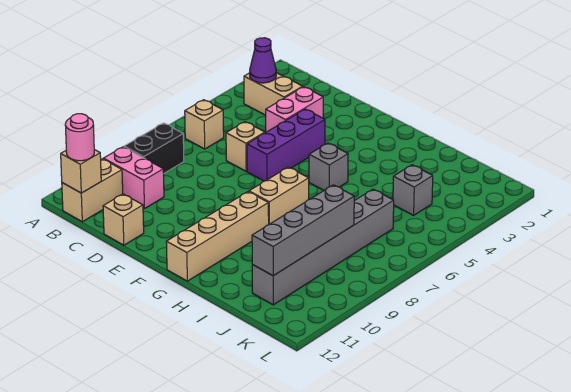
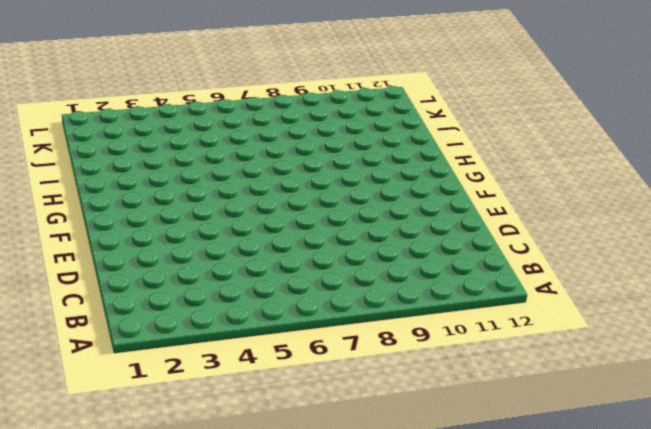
none -> tan 1x2 brick [244,73,303,115]
none -> tan 1x1 brick [185,100,224,149]
none -> black 1x2 brick [124,123,184,173]

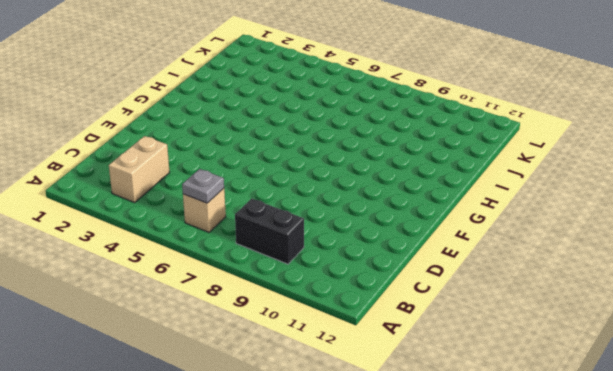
grey 1x1 plate [182,169,224,203] -> none
none -> pink 1x2 brick [103,147,164,209]
none -> tan 1x2 brick [62,159,123,222]
none -> pink 1x2 brick [266,87,323,132]

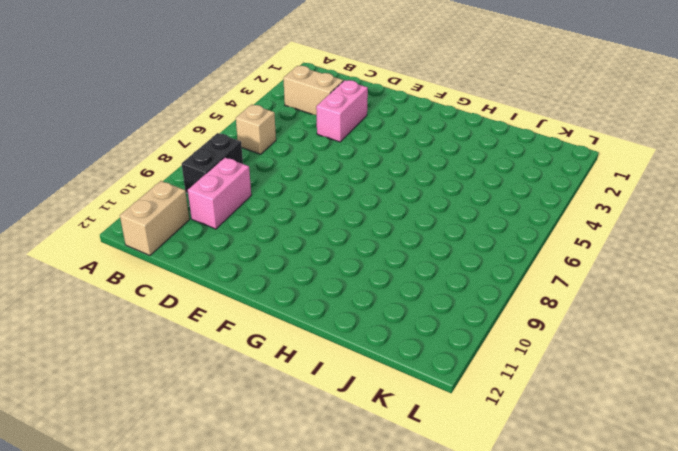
pink 1x2 brick [188,157,251,229] -> pink 1x2 brick turned to [103,147,164,209]
none -> tan 1x1 brick [226,122,265,171]
none -> tan 1x1 brick [103,194,144,245]
none -> purple 1x3 brick [247,109,325,181]

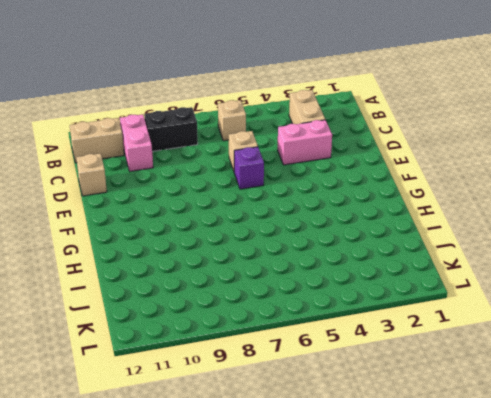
purple 1x1 brick [234,147,264,189] -> purple 1x3 brick [247,109,325,181]
none -> grey 1x1 brick [309,143,348,190]
none -> tan 1x2 brick [249,167,309,224]
none -> tan 1x4 brick [166,192,269,281]

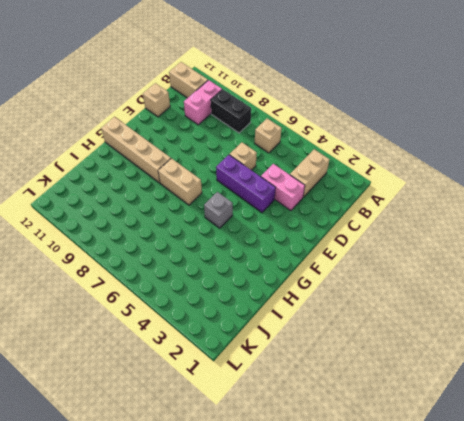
none -> grey 1x1 brick [393,165,433,215]
none -> grey 1x6 brick [252,189,394,305]
none -> purple 1x1 cone [250,38,276,83]

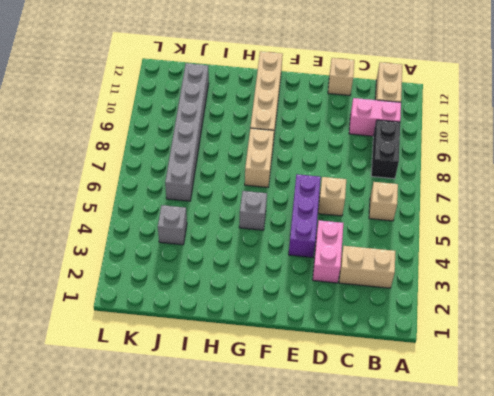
none -> purple 1x1 cone [250,38,276,83]
none -> tan 1x1 brick [61,150,101,193]
none -> grey 1x4 brick [252,185,354,276]

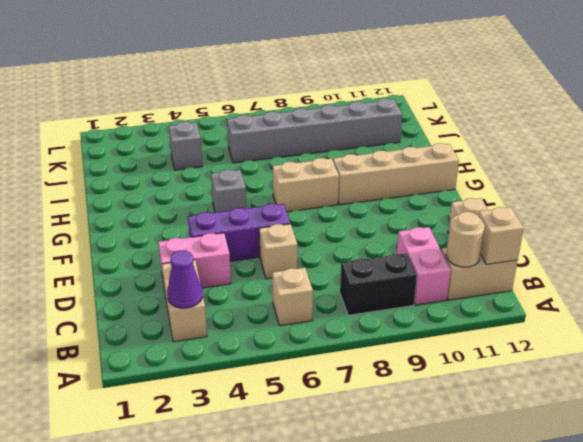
tan 1x1 round brick [446,212,485,267] -> none
none -> grey 1x4 brick [252,185,354,276]
none -> pink 1x1 round brick [65,114,94,161]

